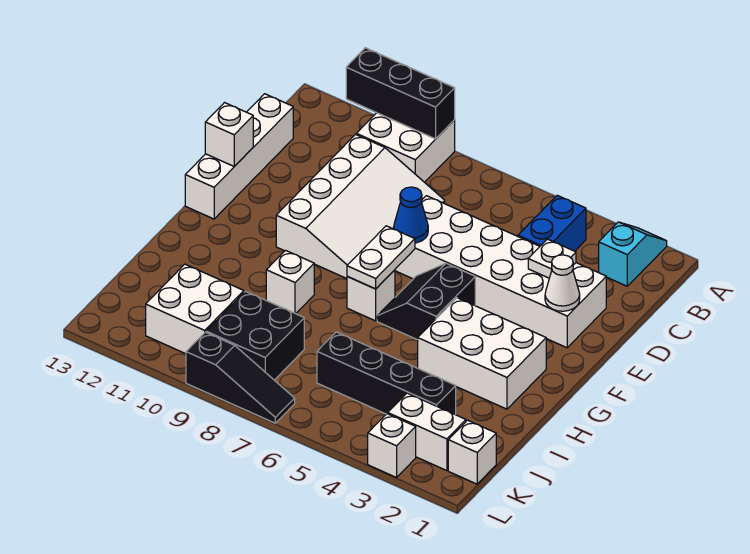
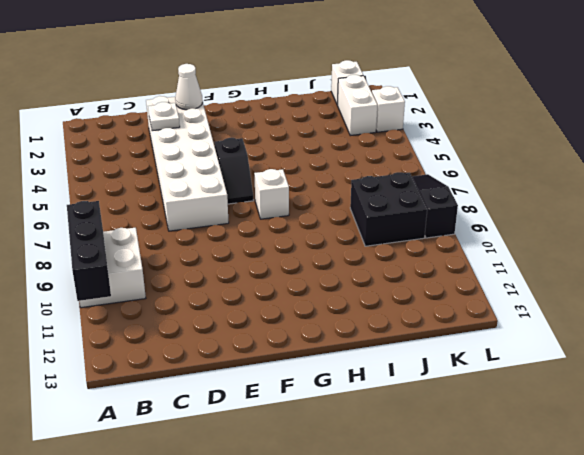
black 1x2 slope [215,138,254,204] -> black 2x2 slope [377,263,475,340]
none -> cyan 1x2 slope [599,222,667,286]
none -> blue 1x2 brick [518,195,586,251]
none -> white 3x4 slope [276,135,445,279]

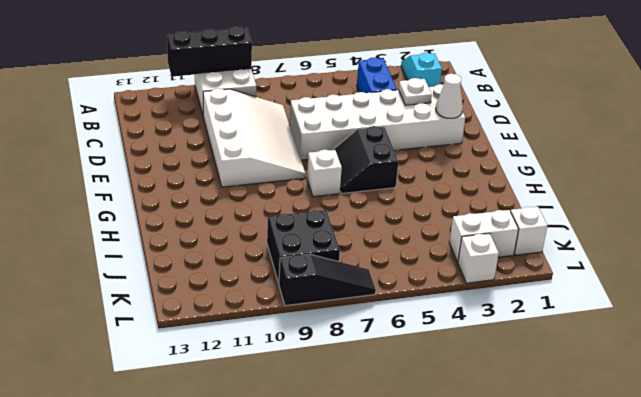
none -> white 1x4 brick [185,94,293,219]
none -> white 2x3 brick [418,298,546,409]
none -> white 1x1 brick [266,250,314,314]

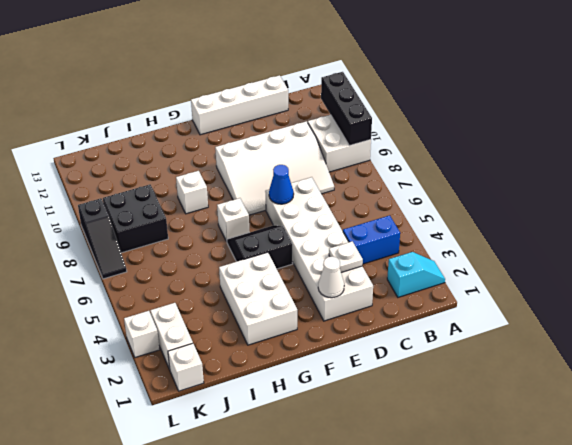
none -> black 1x4 brick [317,332,456,415]
none -> white 2x2 brick [146,264,244,354]
none -> white 1x1 brick [205,103,253,166]

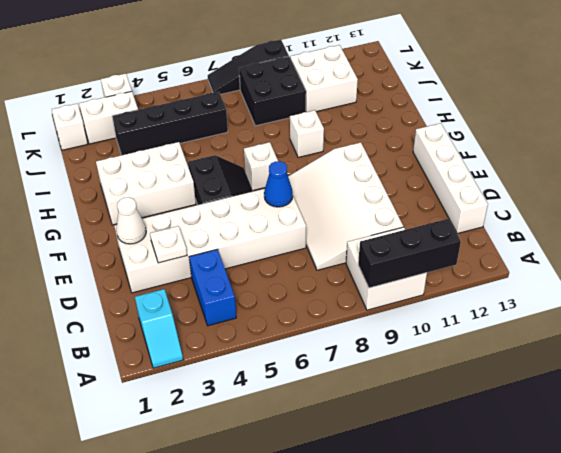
none -> white 1x1 brick [205,103,253,166]
none -> white 1x2 plate [347,226,415,289]

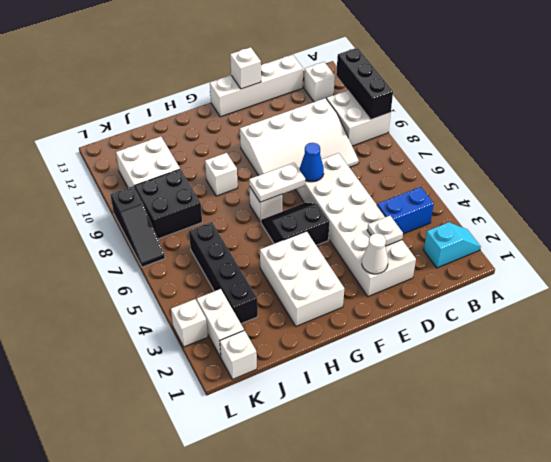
white 1x1 brick [304,62,335,102] -> none

